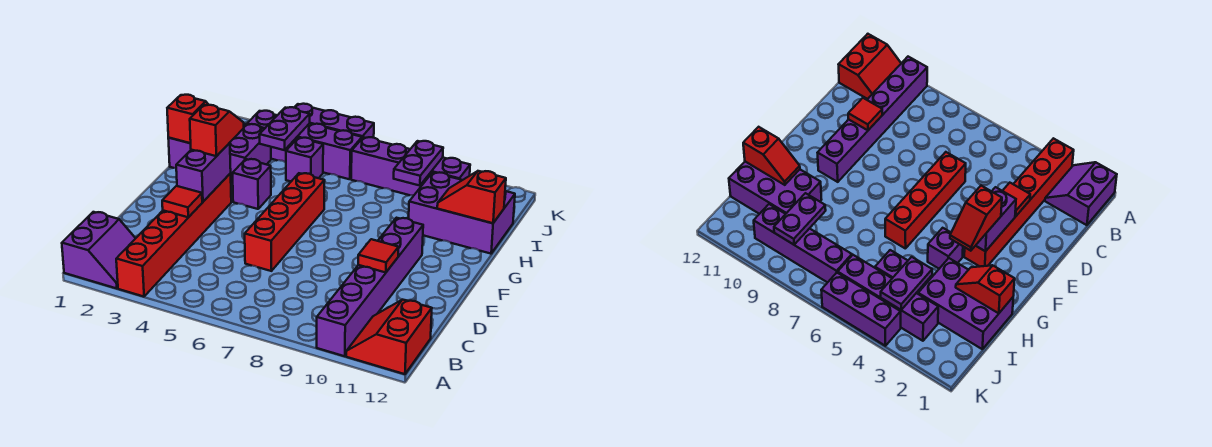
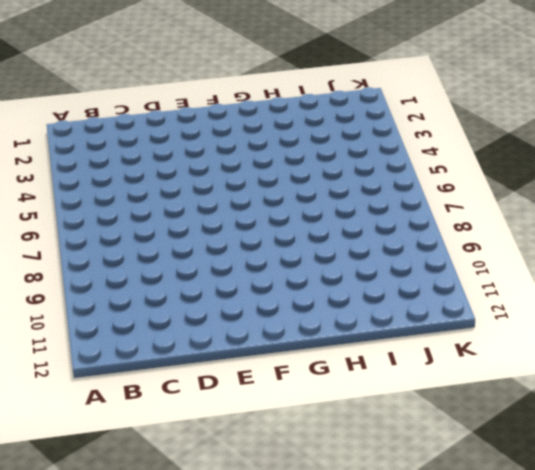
none -> purple 2x2 slope [62,212,136,288]
none -> red 1x6 brick [116,173,231,297]
none -> purple 1x6 brick [317,218,423,356]

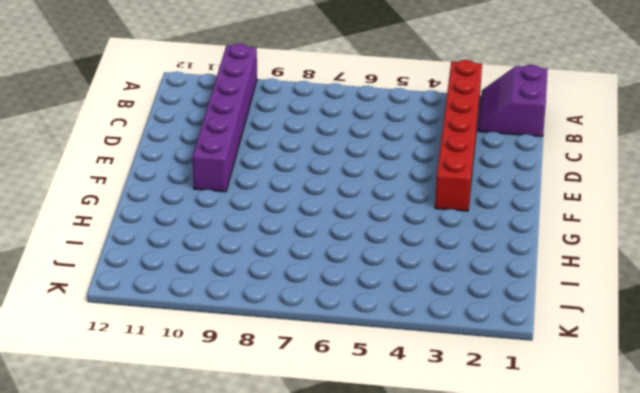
none -> red 2x2 slope [346,300,432,374]
none -> red 1x4 brick [245,173,325,271]
none -> purple 1x1 brick [233,159,271,209]

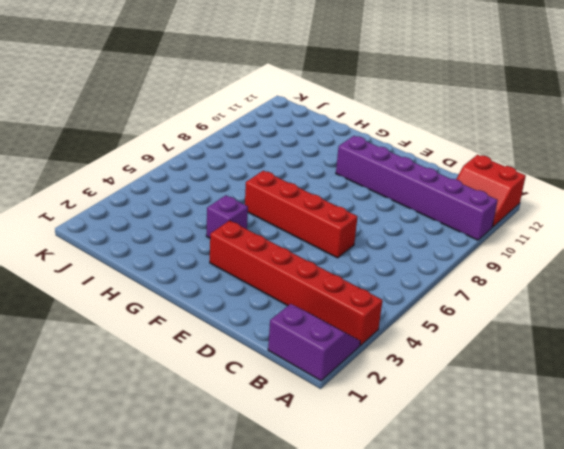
none -> purple 2x3 brick [168,124,271,184]
none -> purple 2x3 brick [409,172,515,254]
none -> purple 1x1 brick [286,138,323,182]

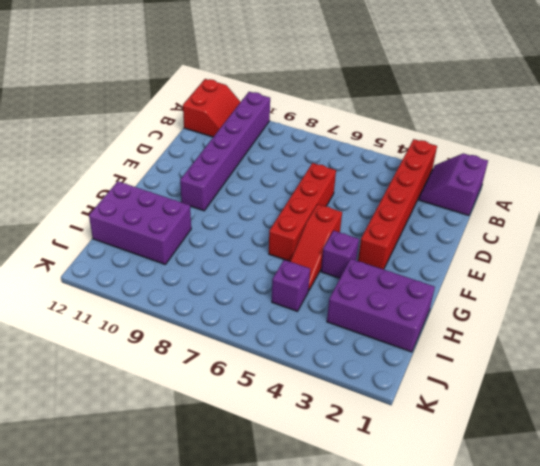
red 1x3 slope [290,204,342,291] -> none
none -> purple 1x4 brick [247,111,362,179]
none -> purple 1x4 brick [351,137,470,196]
none -> purple 1x3 brick [294,104,374,138]

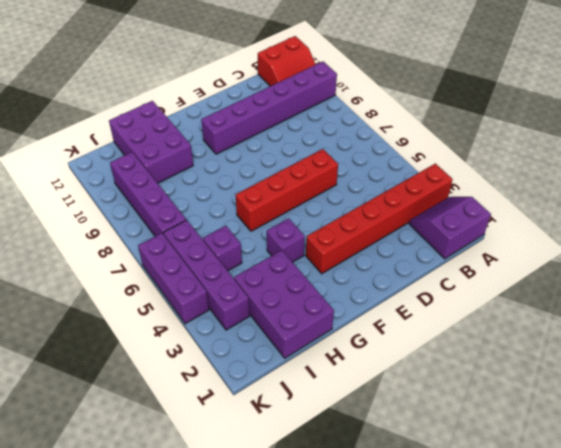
none -> red 1x1 tile [162,186,202,217]
none -> red 1x1 tile [358,239,399,273]
none -> purple 1x2 brick [176,143,231,202]

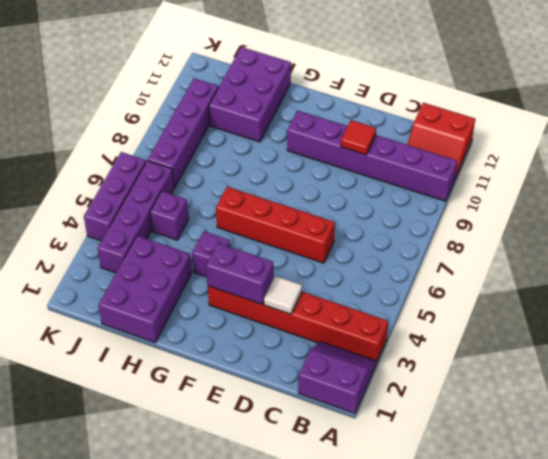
white 1x1 tile [264,276,302,314] -> red 1x1 tile [162,186,202,217]
none -> red 1x2 slope [167,95,208,143]
none -> red 1x2 slope [437,171,506,223]
none -> purple 1x2 plate [259,107,310,150]

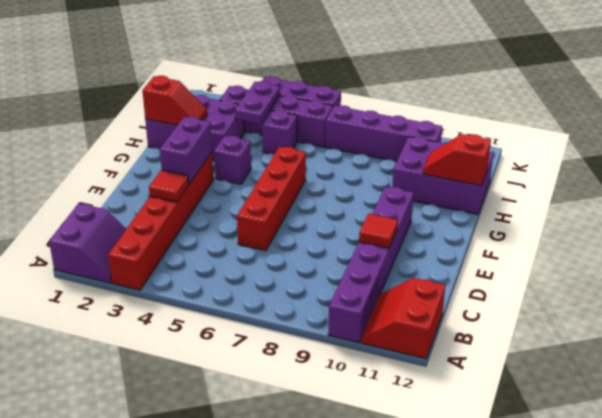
none -> purple 1x2 plate [394,141,443,186]
none -> red 1x2 slope [190,105,244,156]

